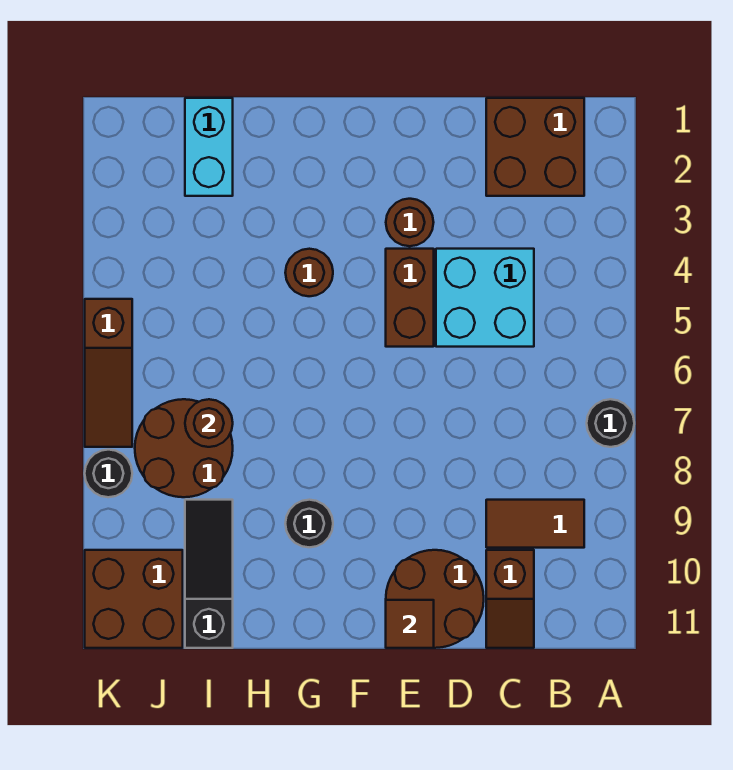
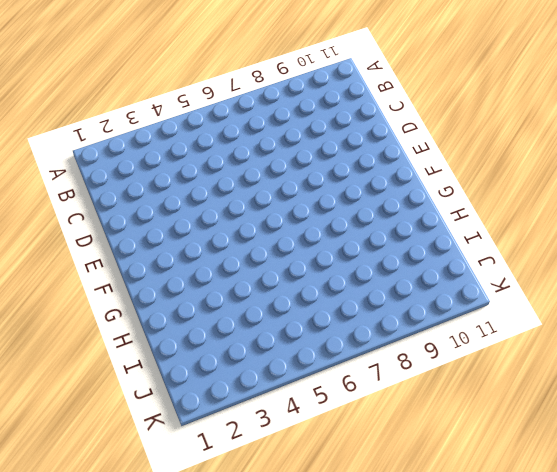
none -> black 1x1 round brick [587,399,634,447]
none -> brown 2x2 brick [486,98,584,196]
none -> brown 1x2 tile [486,500,584,548]

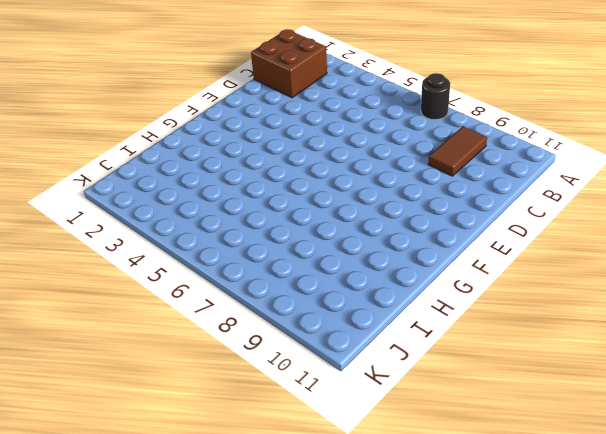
none -> cyan 2x2 brick [436,249,534,347]
none -> brown 1x2 slope [486,550,534,648]
none -> brown 2x2 round brick [386,550,484,648]

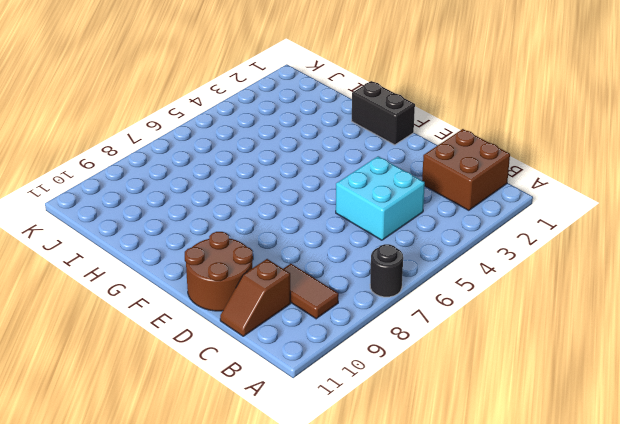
black 1x2 brick [352,81,415,145] -> none
none -> brown 1x1 round brick [386,199,434,246]
none -> brown 1x2 brick [386,249,434,347]
none -> brown 1x1 round brick [285,249,333,296]

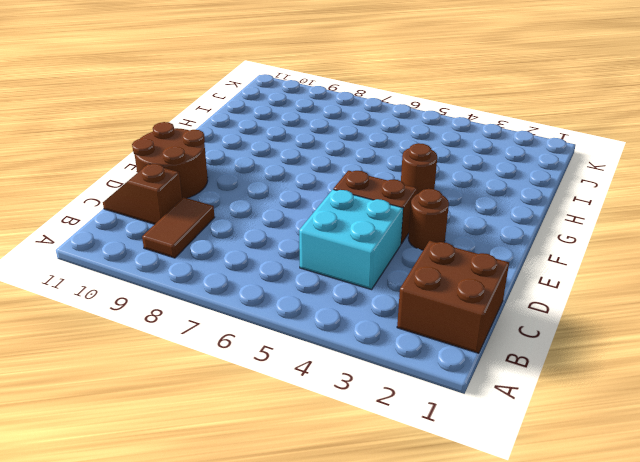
none -> black 1x1 round brick [587,399,634,447]
none -> black 1x1 round brick [285,500,333,547]
none -> cyan 1x2 brick [185,98,233,196]

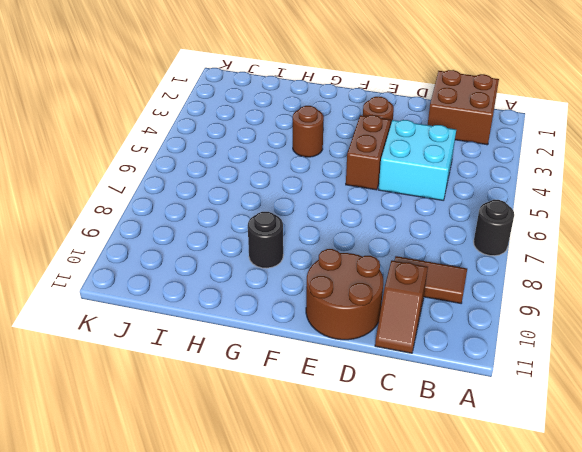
none -> cyan 1x2 brick [185,98,233,196]
none -> brown 2x2 round brick [135,399,233,497]
none -> black 1x3 slope [185,500,233,648]

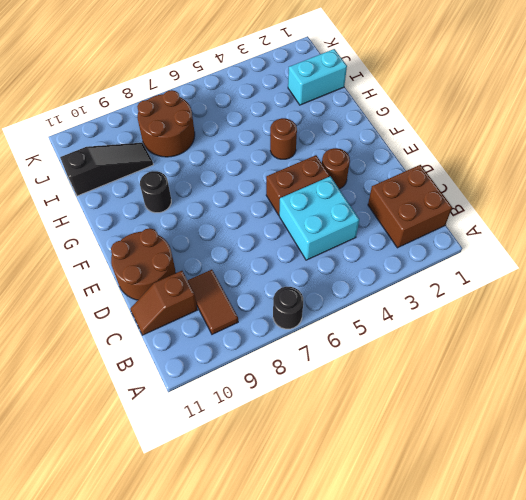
none -> brown 2x2 brick [85,550,183,648]
none -> brown 1x3 slope [85,299,132,447]
none -> black 1x1 round brick [85,450,132,497]

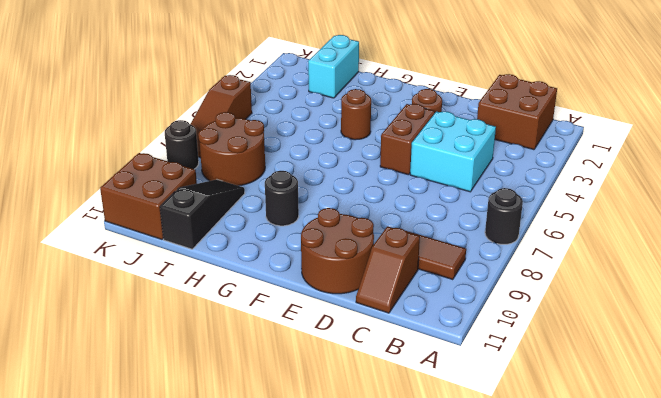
none -> brown 1x1 tile [386,600,434,648]
none -> brown 1x1 round brick [185,399,233,447]

